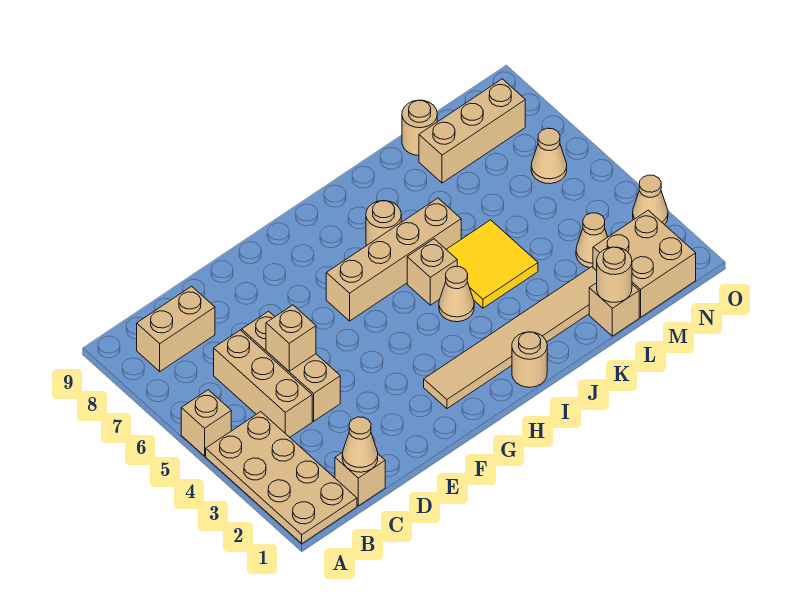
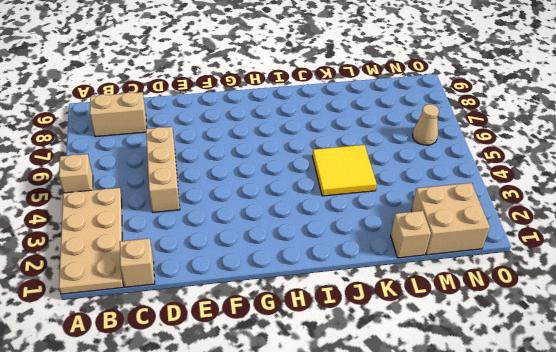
none -> tan 1x3 brick [214,330,312,437]
none -> tan 1x6 tile [424,267,597,408]
none -> tan 1x4 brick [326,198,461,321]

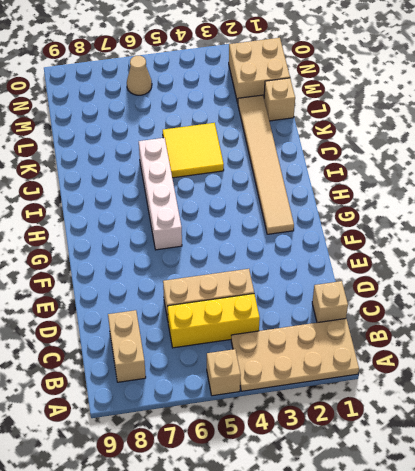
yellow 1x3 brick [167,294,260,348] -> tan 1x3 brick [214,330,312,437]
white 1x4 brick [139,138,182,250] -> tan 1x4 brick [326,198,461,321]
none -> tan 1x1 round brick [512,332,547,387]
none -> tan 1x1 cone [439,267,474,322]
none -> tan 1x1 brick [407,239,457,305]

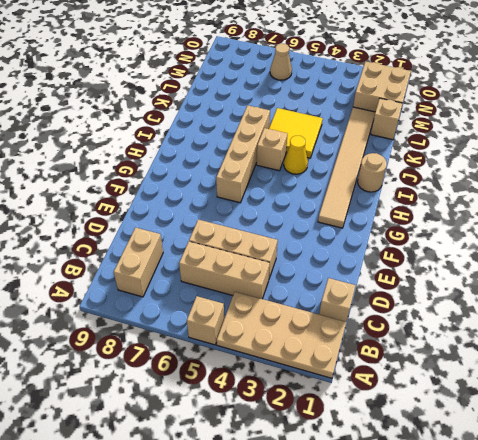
yellow 1x1 cone [284,136,308,174] -> tan 1x1 cone [439,267,474,322]
none -> tan 1x1 round brick [366,201,401,245]
none -> tan 1x3 brick [419,79,525,183]
none -> tan 1x1 round brick [402,100,437,155]

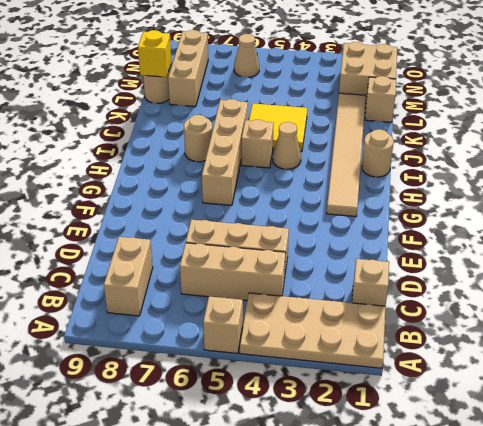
yellow 1x1 brick [138,30,172,77] -> none
none -> tan 1x1 cone [576,213,608,268]
none -> tan 1x1 cone [633,175,668,225]
none -> tan 1x1 cone [342,417,378,472]

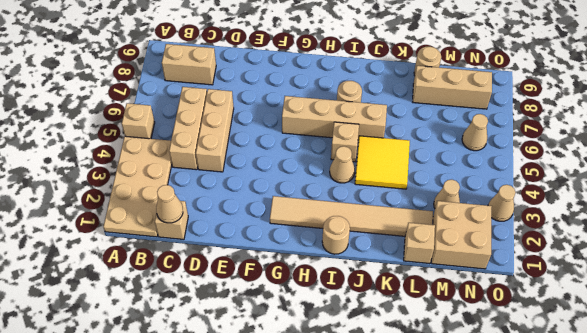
none -> tan 1x1 brick [266,305,316,371]
none -> tan 1x1 round brick [597,247,632,302]

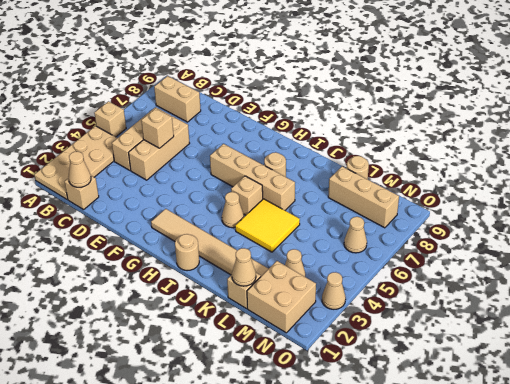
tan 1x1 cone [232,248,256,286] -> tan 1x1 round brick [597,247,632,302]

